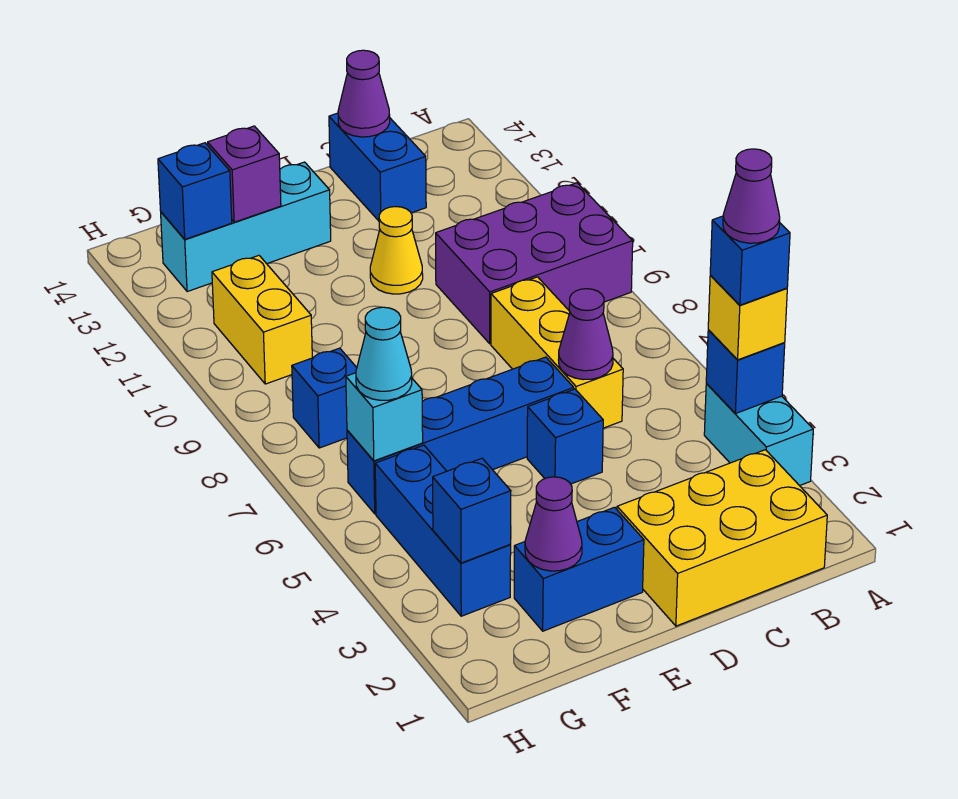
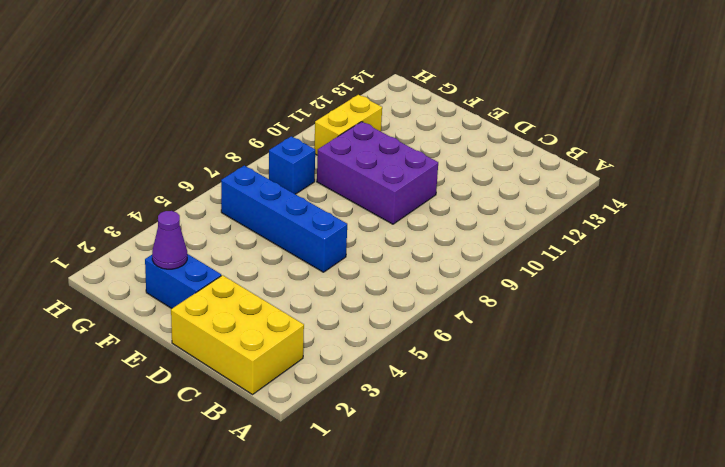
purple 2x3 brick [317,122,438,224] -> purple 2x3 brick moved to [436,183,633,344]
none -> cyan 1x2 brick [704,384,813,486]
none -> yellow 1x3 brick [491,277,623,428]
none -> blue 1x2 brick [329,113,426,221]

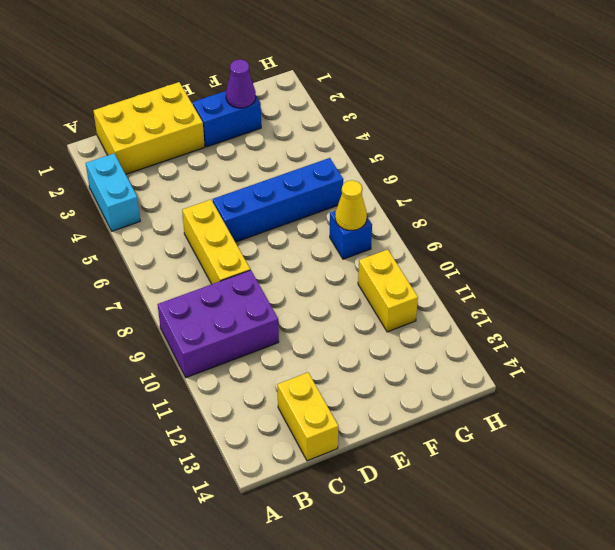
yellow 1x2 brick [277,373,338,461] -> blue 1x2 brick [329,113,426,221]
yellow 1x1 cone [335,180,367,230] -> yellow 1x1 cone moved to [370,207,423,294]
none -> blue 1x1 brick [527,389,603,484]
none -> cyan 1x3 brick [161,162,331,292]
none -> blue 1x3 brick [375,445,511,616]

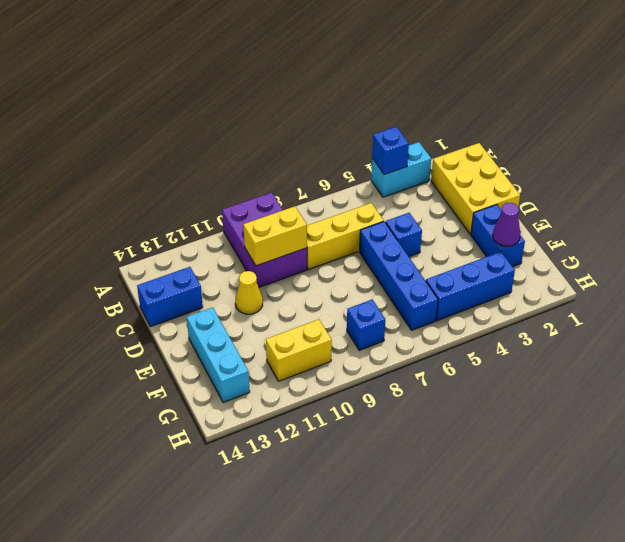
yellow 1x2 brick [243,206,307,266] -> none
none -> purple 1x1 cone [559,289,613,380]
none -> purple 1x1 cone [338,50,390,137]
none -> purple 1x1 brick [208,126,281,222]

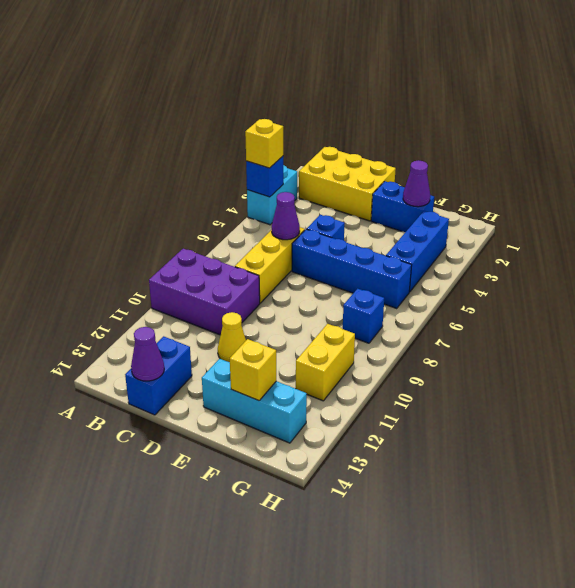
yellow 1x1 brick [230,339,276,401] -> purple 1x1 brick [208,126,281,222]
none -> blue 1x1 brick [433,458,511,563]
none -> cyan 1x1 brick [346,373,423,461]
none -> blue 1x1 brick [158,143,232,239]

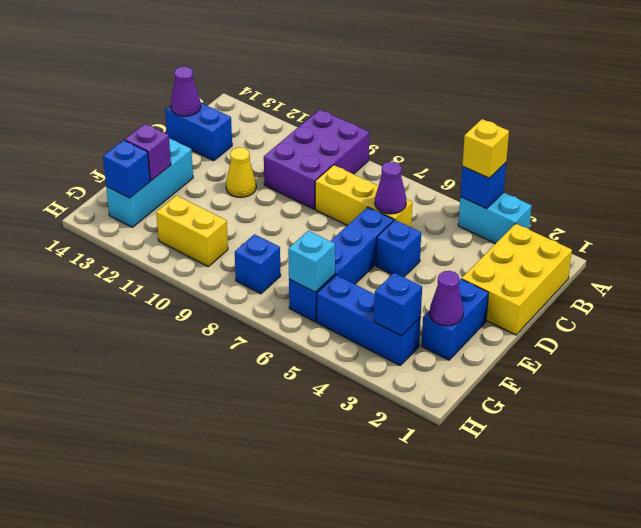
none -> cyan 1x1 cone [356,307,412,400]
none -> blue 1x1 brick [710,216,790,305]
none -> purple 1x1 cone [723,149,780,243]

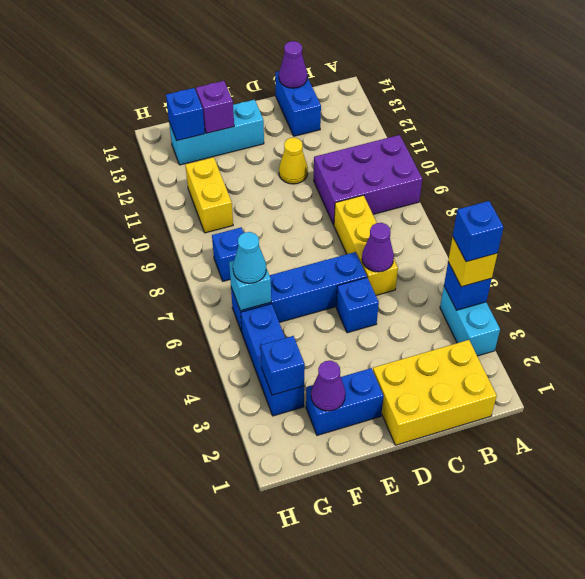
none -> purple 1x1 cone [723,149,780,243]

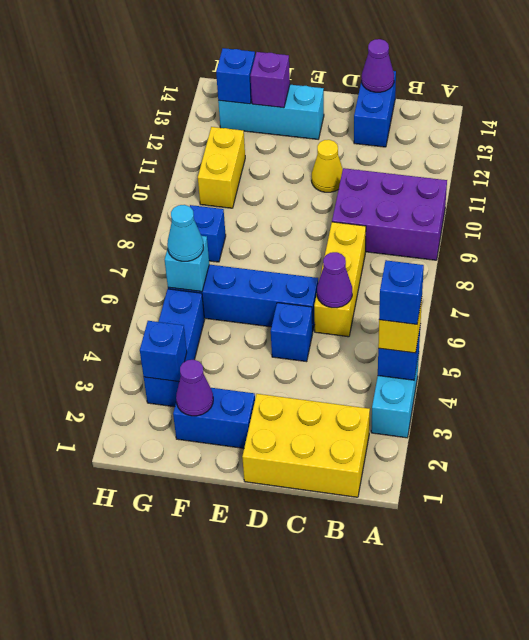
none -> purple 1x1 cone [723,149,780,243]

